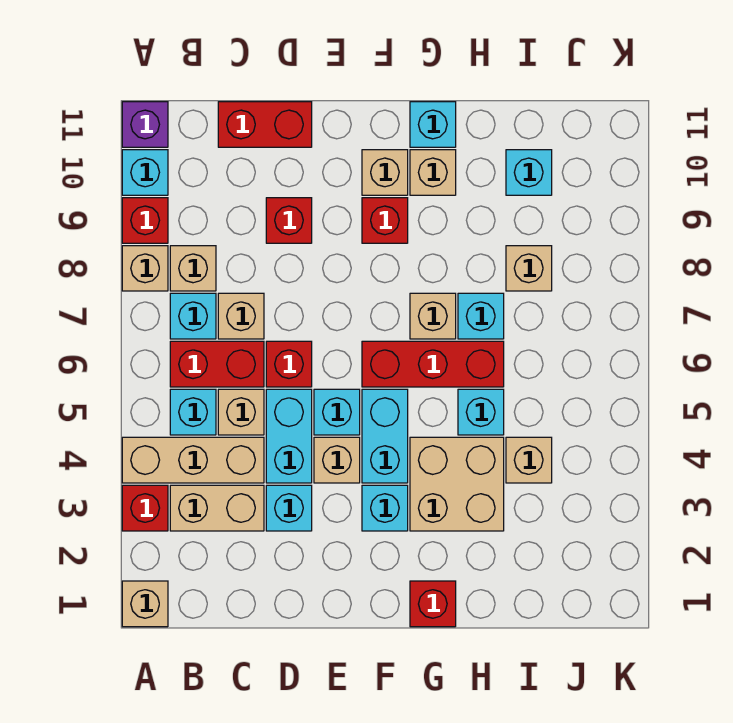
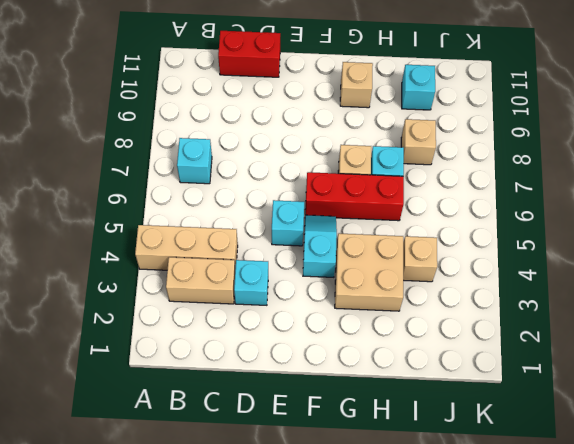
cyan 1x2 slope [303,215,337,277] -> cyan 1x2 brick [362,389,408,483]
none -> tan 1x1 brick [122,581,168,627]
none -> red 1x1 brick [122,485,168,531]
none -> tan 1x1 brick [122,246,168,291]
none -> red 1x1 brick [122,198,168,243]

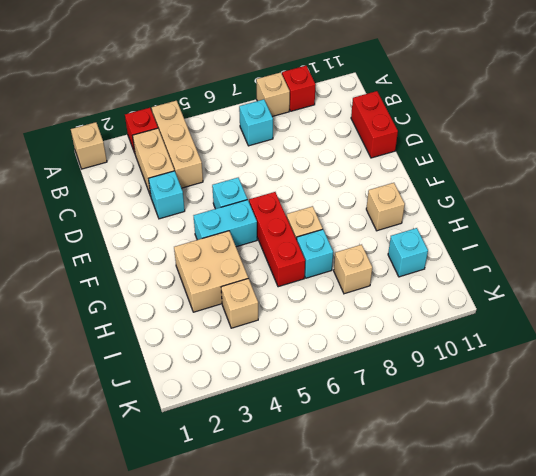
none -> cyan 1x1 brick [122,150,168,195]
none -> purple 1x1 brick [122,102,168,147]
none -> cyan 1x1 brick [170,389,216,435]
none -> red 1x2 brick [170,341,264,387]

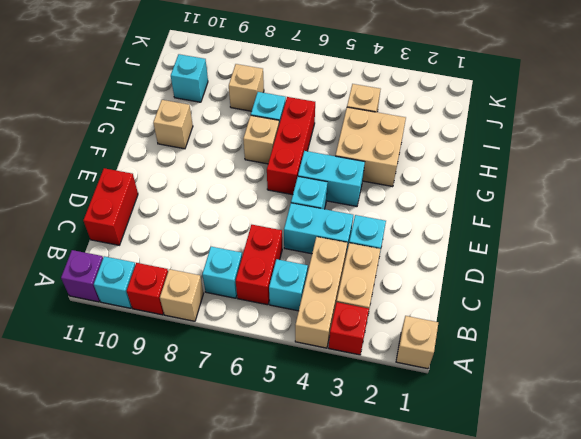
none -> tan 1x1 brick [170,246,216,291]
none -> tan 1x1 brick [218,389,264,435]
none -> tan 1x1 brick [218,293,264,339]
none -> red 1x1 brick [266,341,312,387]

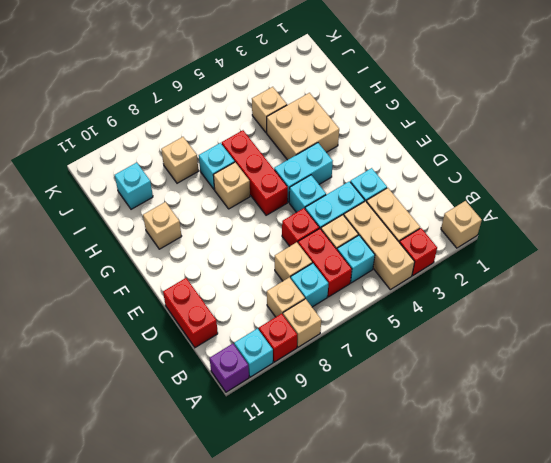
none -> red 1x1 brick [266,198,312,243]
none -> tan 1x1 brick [314,437,360,483]
none -> cyan 1x1 brick [362,485,408,531]
none -> red 1x1 brick [362,198,408,243]

